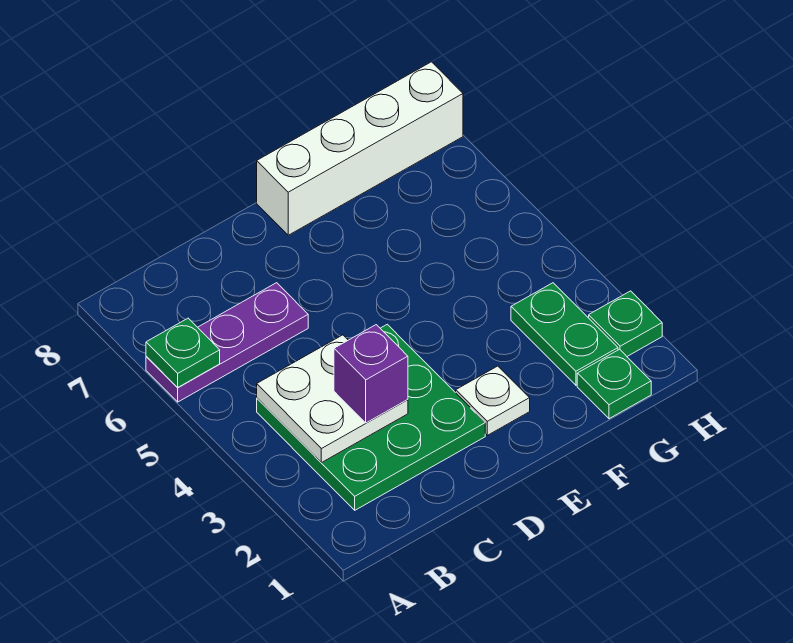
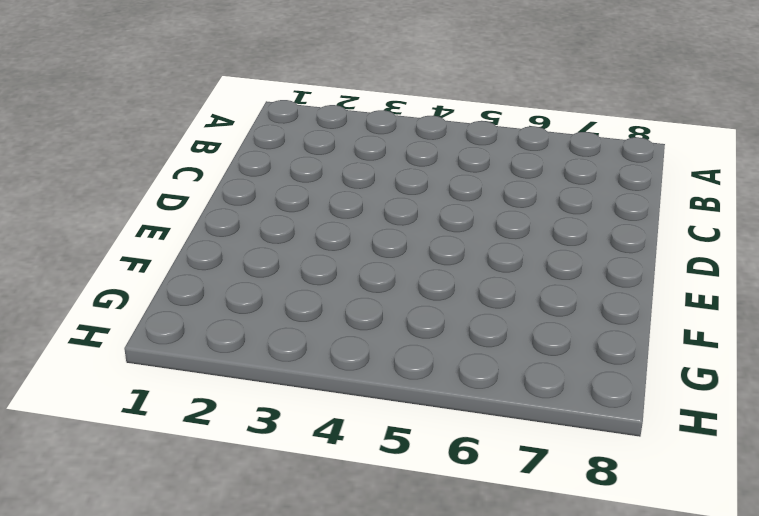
none -> purple 1x3 plate [146,283,308,402]
none -> green 3x3 plate [257,324,485,510]

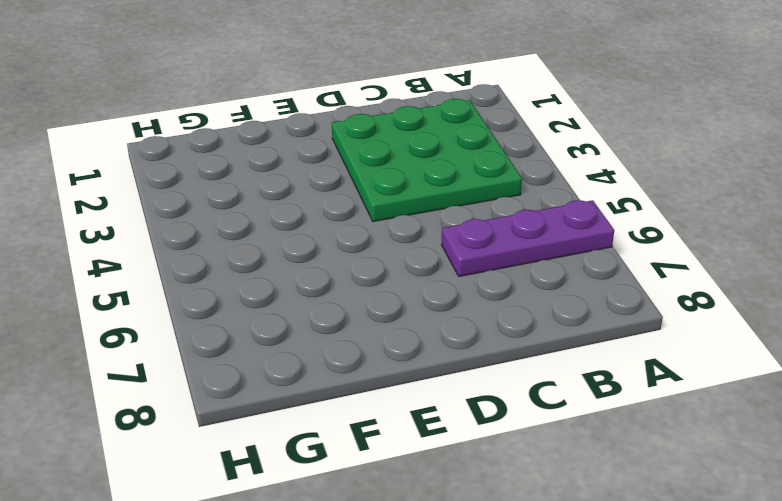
none -> white 1x1 plate [456,366,530,435]
none -> white 1x4 brick [257,62,463,235]

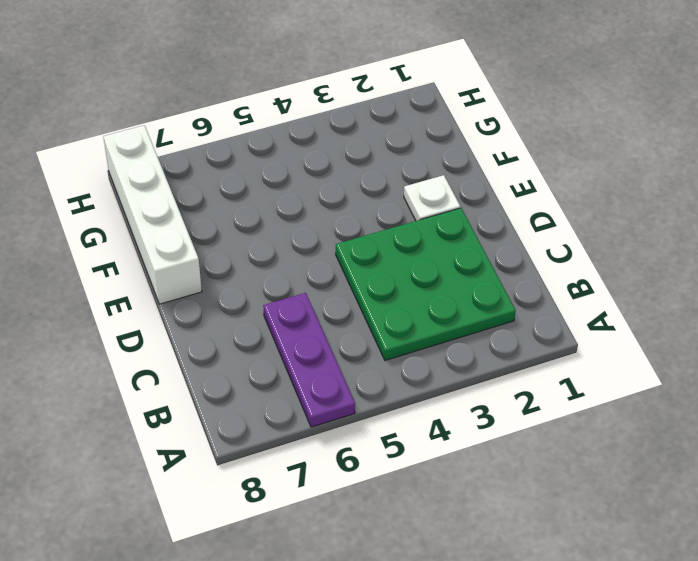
none -> green 1x1 plate [577,349,651,419]
none -> green 1x2 plate [511,283,618,385]

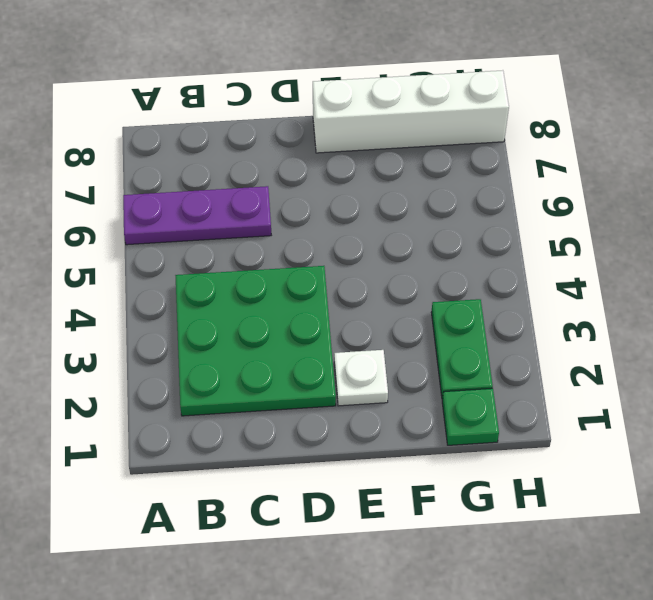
none -> green 1x1 plate [589,291,662,356]
none -> green 1x1 plate [146,318,220,388]

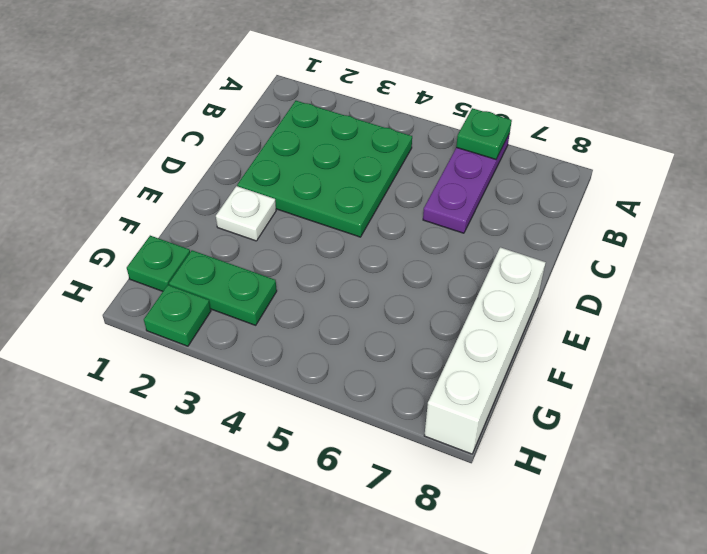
none -> white 2x2 plate [257,335,408,463]
none -> purple 1x1 brick [334,325,408,423]

